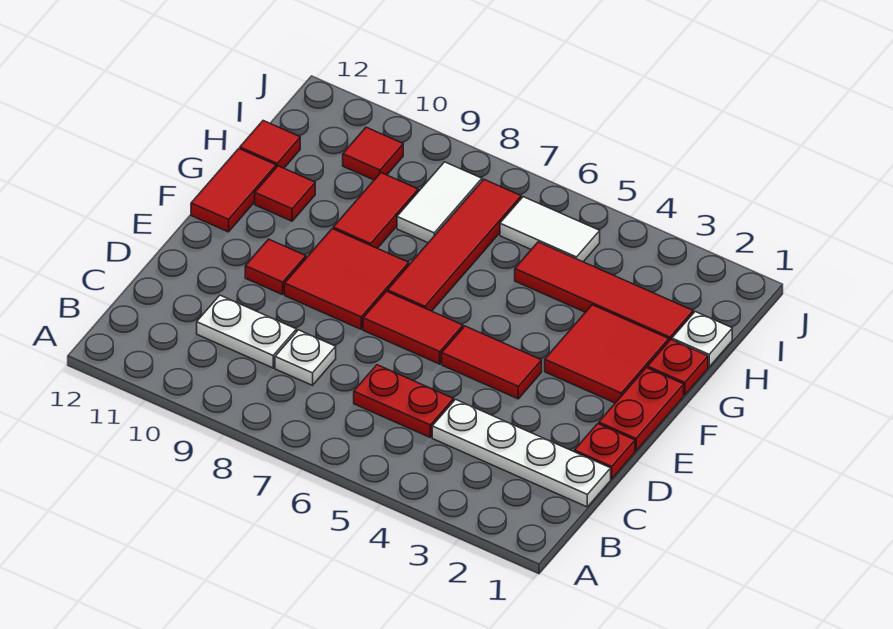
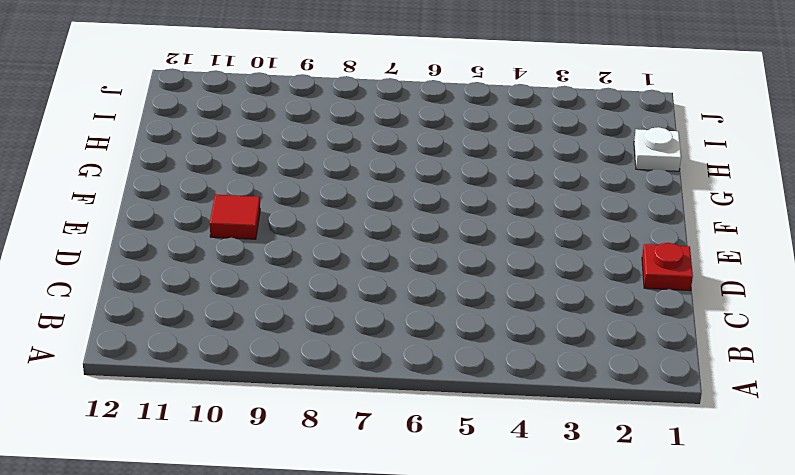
none -> white 1x4 plate [432,399,611,507]
none -> red 1x2 plate [354,365,454,437]
none -> white 1x1 plate [275,330,336,385]

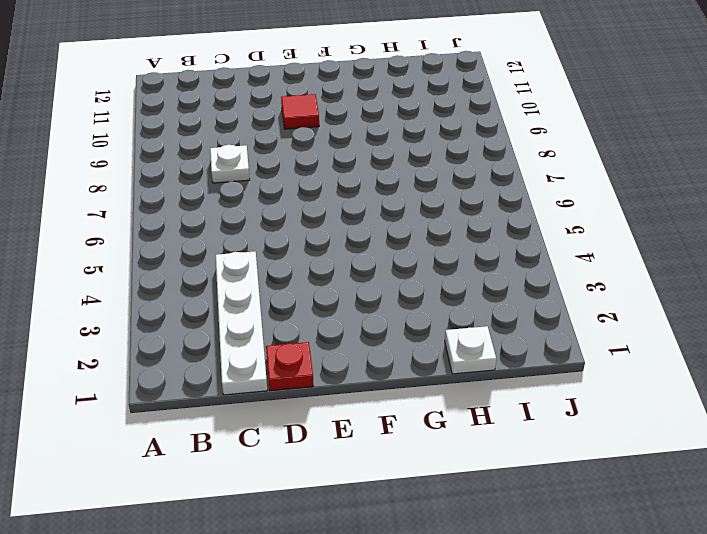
none -> red 1x2 plate [354,365,454,437]
none -> white 1x2 plate [197,295,296,368]
none -> red 1x2 plate [599,368,684,451]

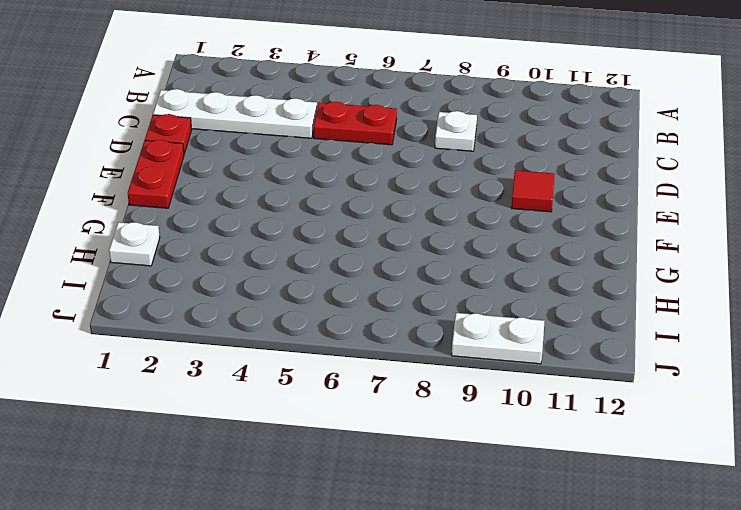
white 1x2 plate [452,313,544,364] -> white 1x2 plate moved to [197,295,296,368]
none -> red 1x2 tile [442,326,542,399]
none -> red 1x2 tile [363,291,463,364]
none -> red 2x2 tile [285,229,409,329]

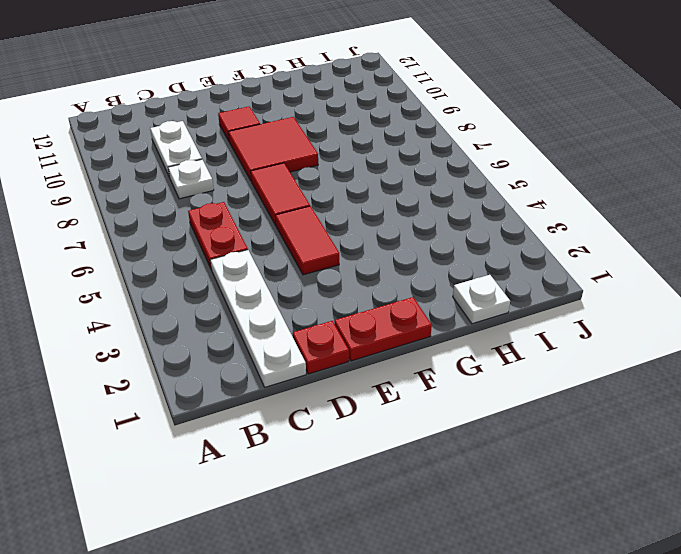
none -> red 2x2 tile [545,305,669,403]
none -> red 1x4 tile [388,180,521,311]
none -> red 1x2 tile [191,149,276,232]

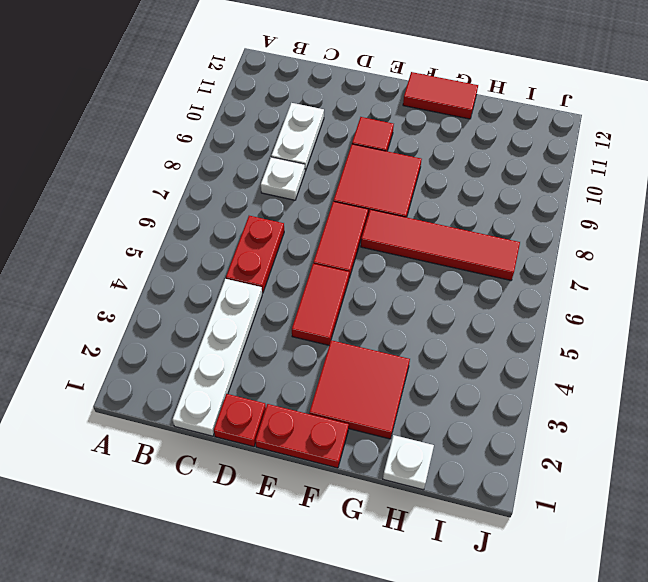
none -> red 1x1 plate [648,340,708,395]
none -> red 1x2 tile [333,173,418,248]
none -> red 1x1 tile [255,166,315,221]

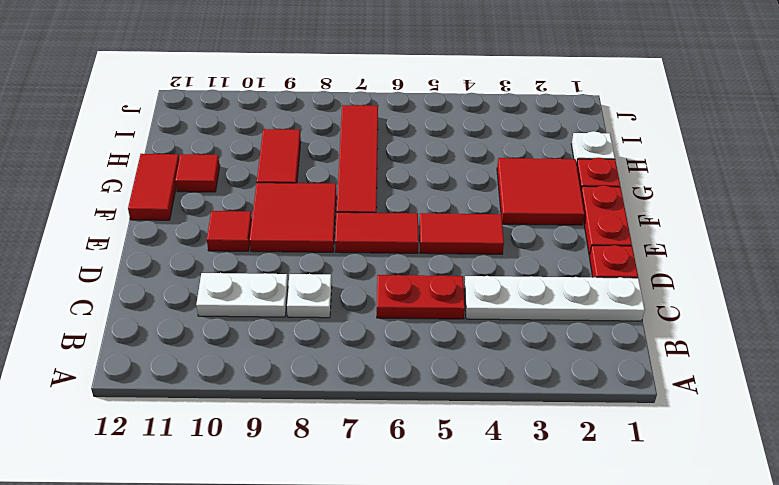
none -> red 1x4 tile [515,242,693,341]
none -> white 1x2 tile [397,162,482,243]
none -> red 1x1 tile [240,121,300,168]

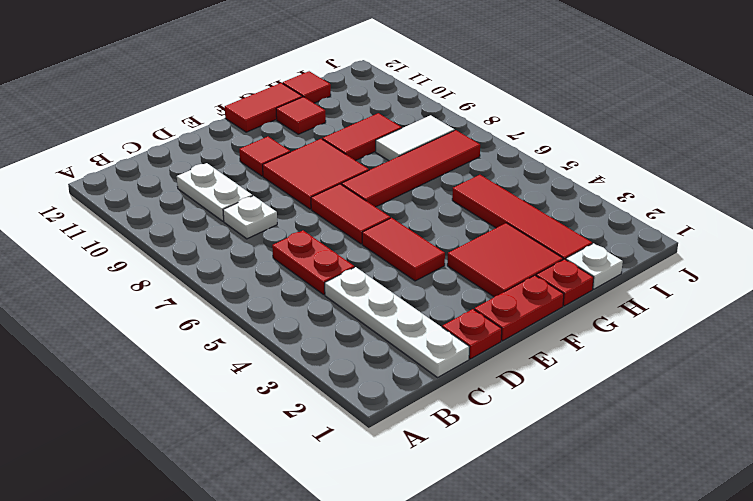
none -> white 1x2 tile [500,197,600,262]
none -> red 1x1 tile [343,127,403,180]

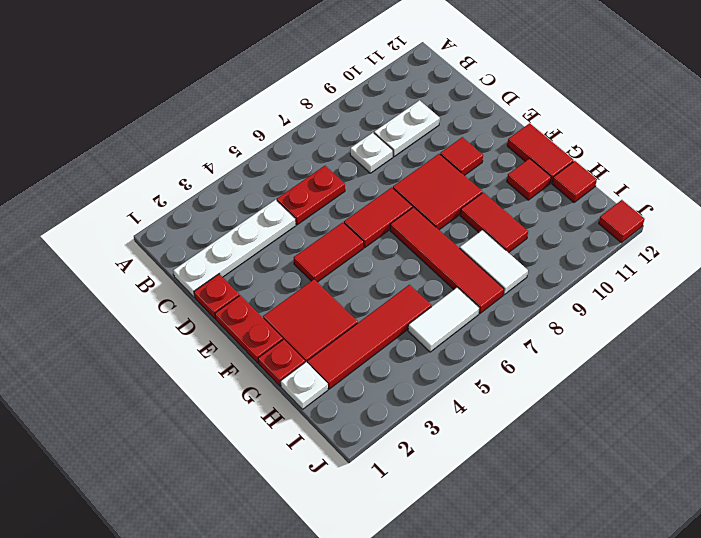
red 1x1 tile [599,200,645,243] -> red 1x1 tile moved to [343,127,403,180]

